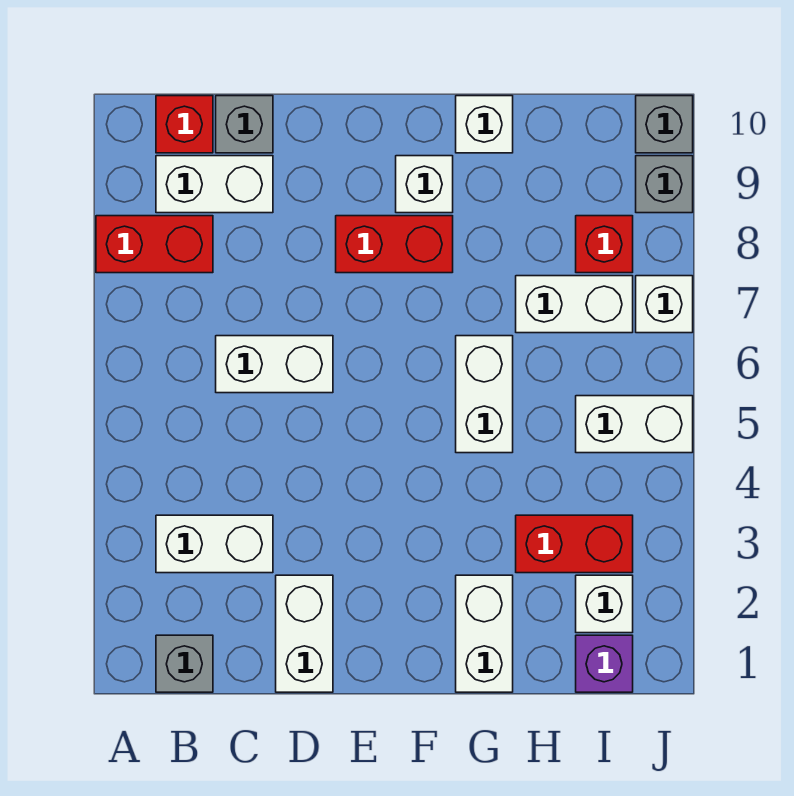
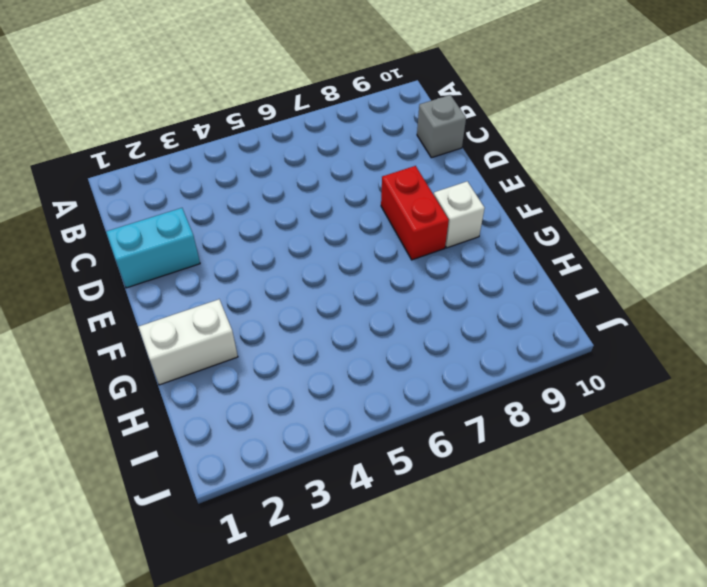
cyan 1x2 brick [106,208,200,288] -> white 1x2 brick [276,575,333,692]
none -> red 1x2 brick [96,216,213,273]
none -> grey 1x1 brick [156,635,213,692]
none -> white 1x2 brick [156,515,273,573]

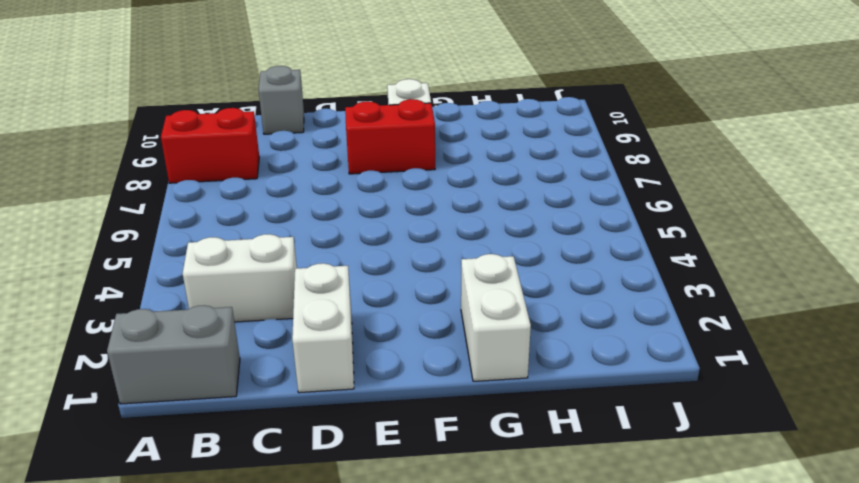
grey 1x2 brick [107,305,240,404] -> grey 1x1 brick [156,635,213,692]
none -> white 1x2 brick [156,156,273,213]
none -> red 1x1 brick [156,96,213,153]
none -> white 1x2 brick [216,336,333,393]

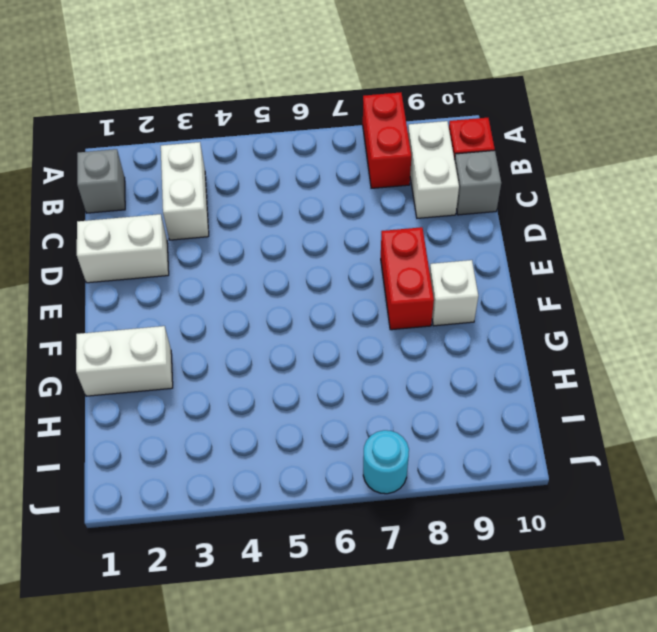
cyan 1x1 round brick [363,430,409,494] -> white 1x1 brick [636,276,693,333]
none -> white 1x2 brick [216,336,333,393]
none -> white 1x2 brick [456,336,513,453]
none -> white 1x1 brick [456,96,513,153]

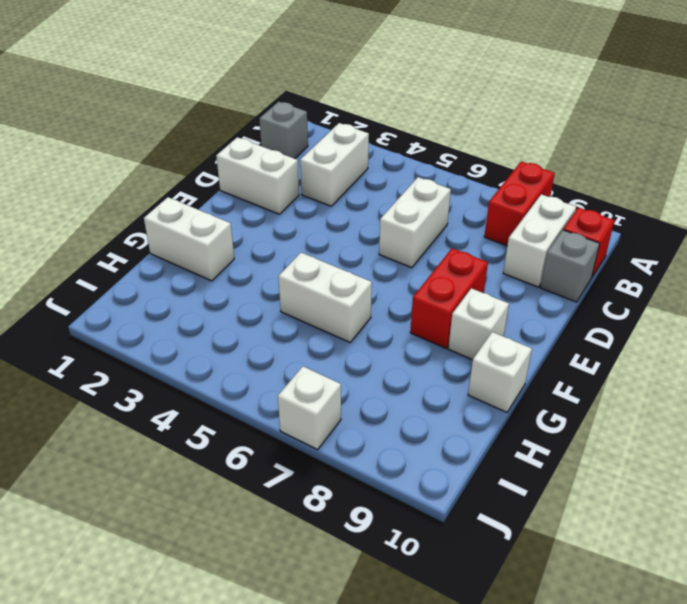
none -> red 1x2 brick [516,515,633,573]
none -> white 1x2 brick [516,276,633,333]
none -> purple 1x1 brick [576,635,633,692]

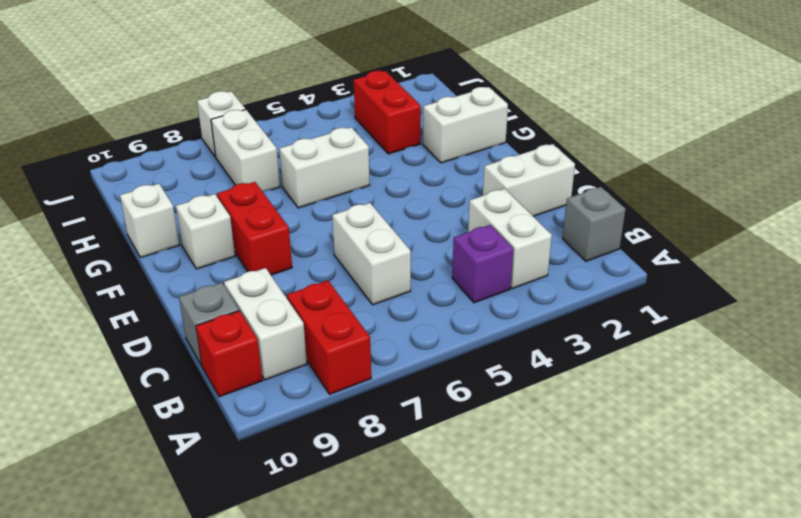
purple 1x1 brick [452,225,513,303] -> purple 1x1 brick moved to [576,635,633,692]
none -> white 1x1 brick [576,575,633,633]
none -> white 1x2 brick [576,396,693,453]
none -> red 1x1 brick [576,216,633,273]

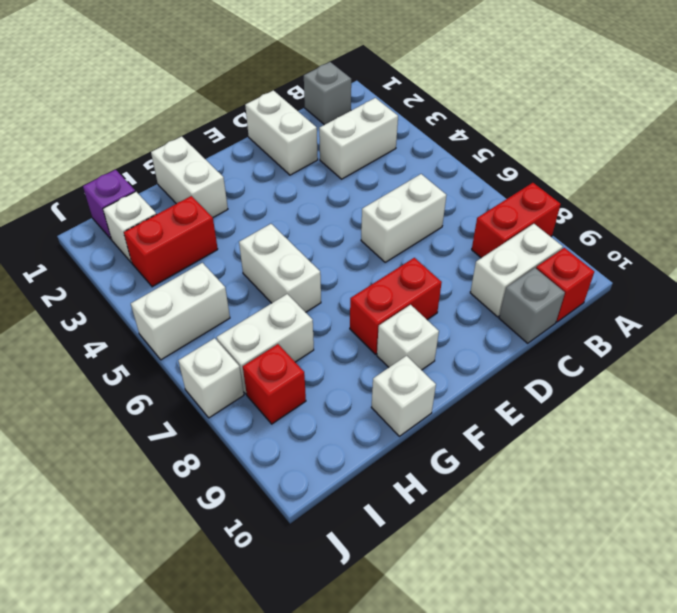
none -> grey 1x1 brick [636,156,693,213]
none -> grey 1x1 brick [636,96,693,153]

